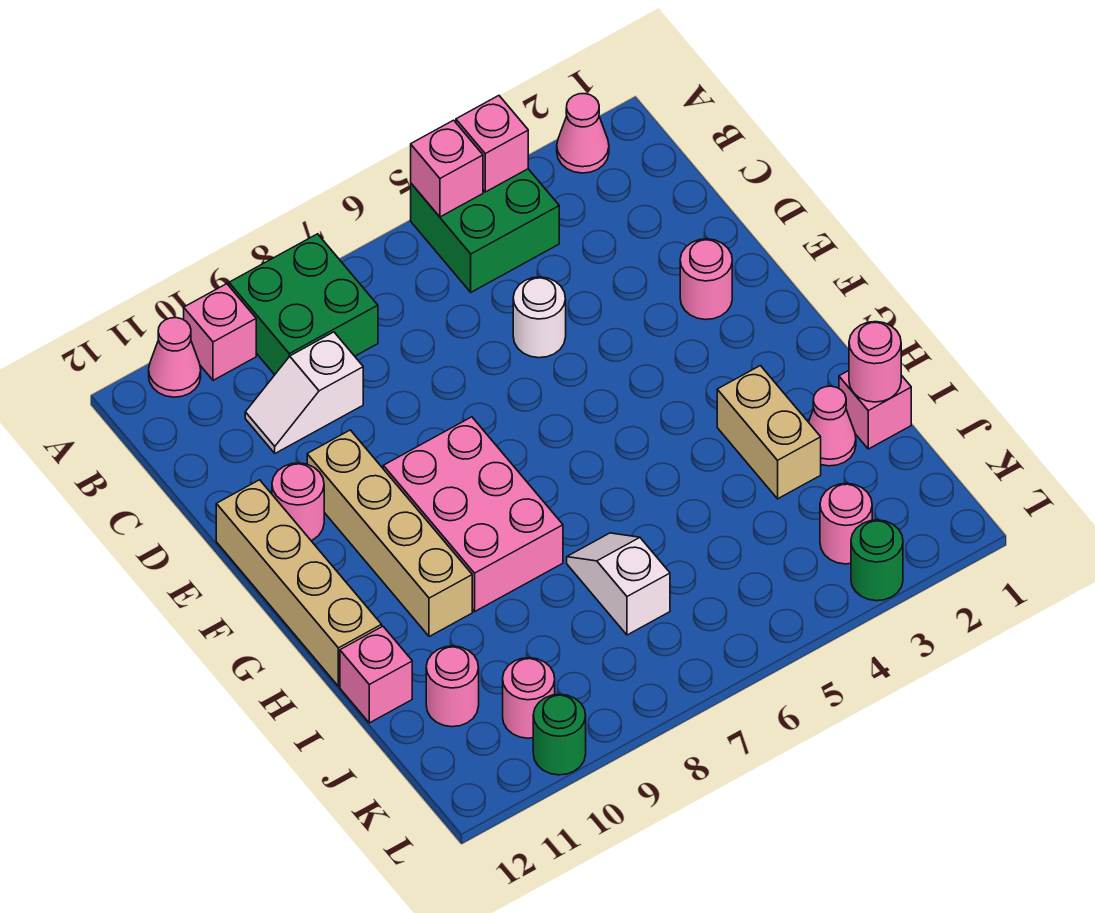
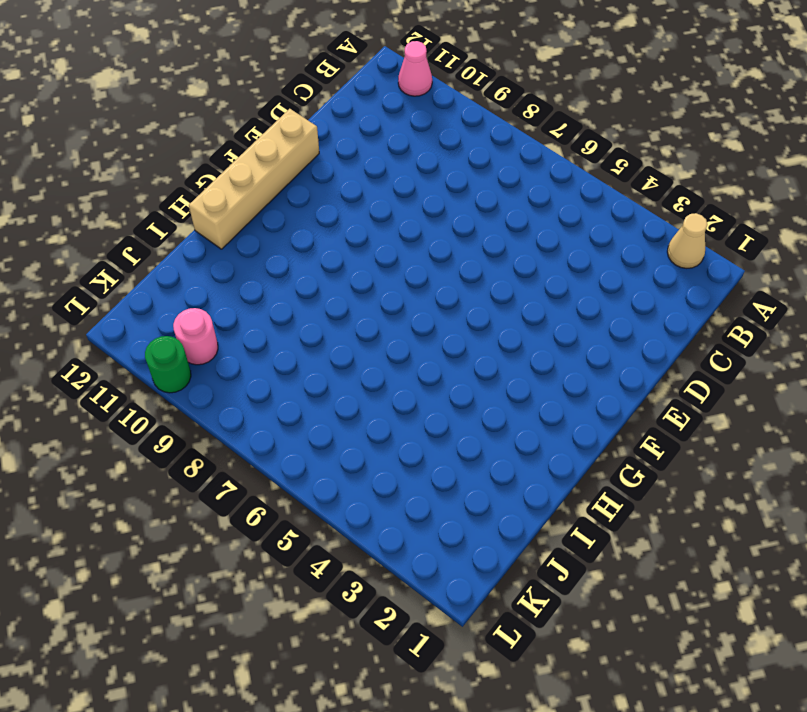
tan 1x1 cone [667,213,708,268] -> pink 1x1 cone [557,94,609,173]
none -> green 2x2 brick [411,169,559,292]
none -> green 2x2 brick [229,234,378,375]
none -> pink 1x1 brick [184,284,256,380]

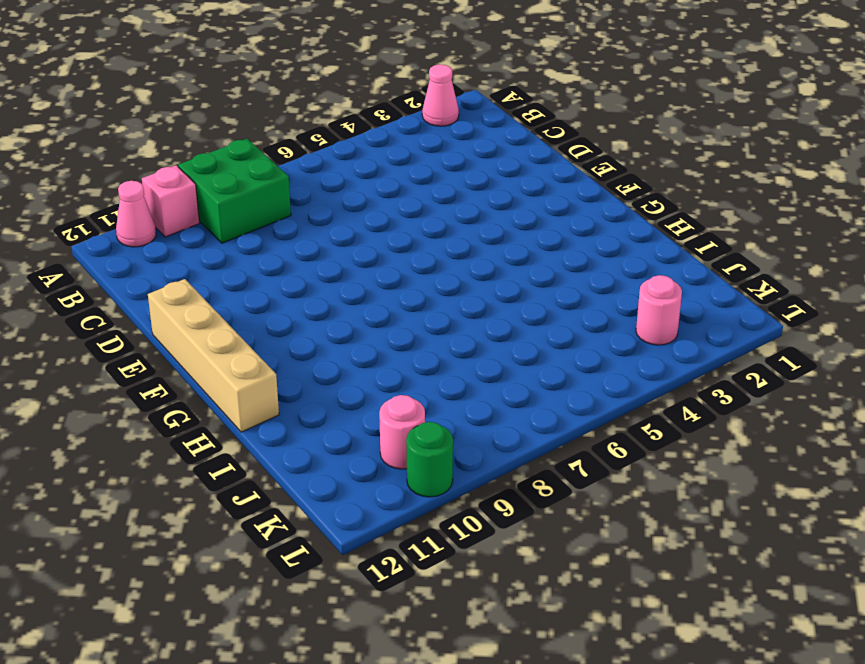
none -> green 2x2 brick [411,169,559,292]
none -> white 1x2 slope [245,332,363,453]
none -> white 1x1 round brick [513,277,566,358]

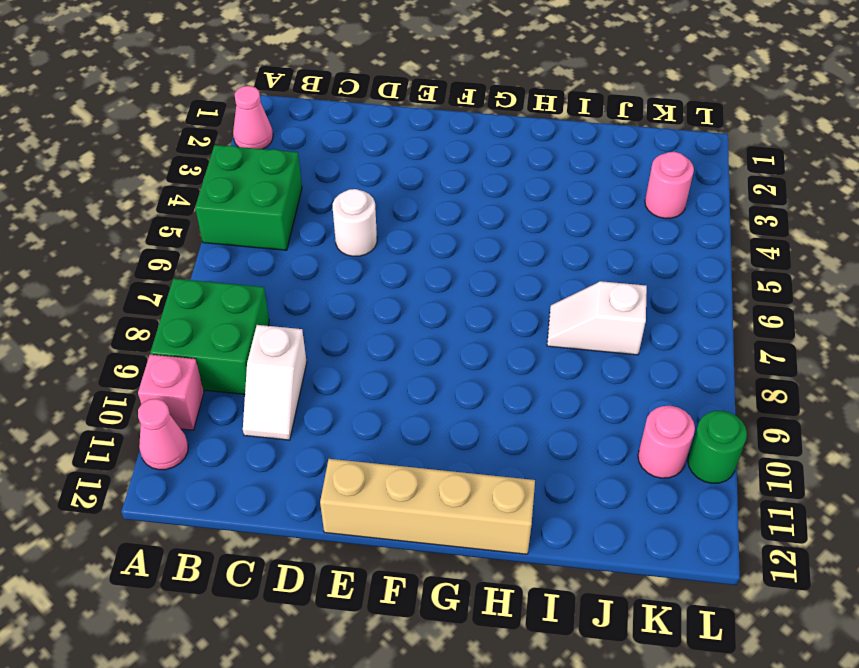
none -> pink 1x1 round brick [680,239,732,320]
none -> tan 1x4 brick [307,430,472,637]
none -> pink 1x1 round brick [272,463,324,541]

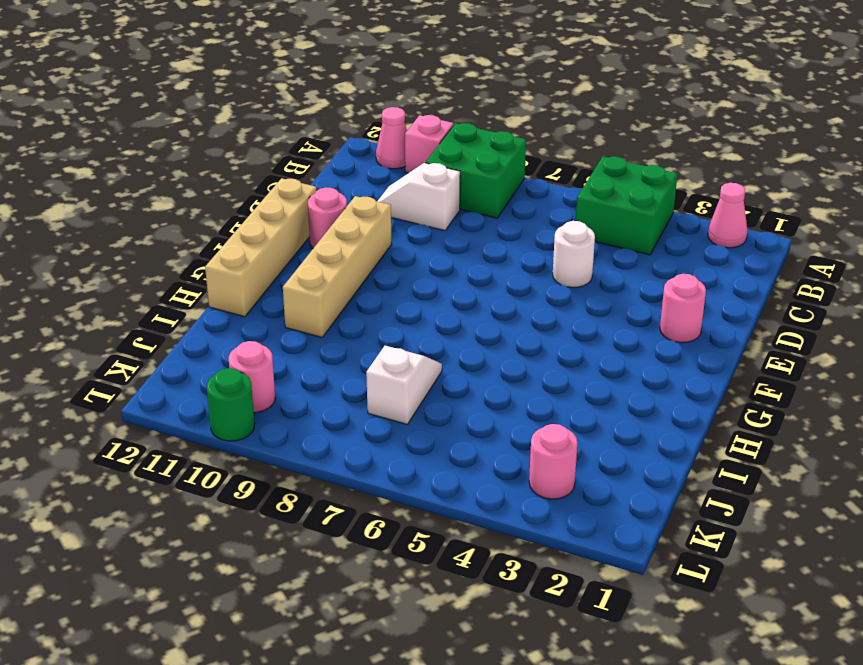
none -> pink 2x3 brick [383,417,563,612]
none -> tan 1x2 brick [717,366,821,499]
none -> pink 1x1 brick [839,371,911,449]

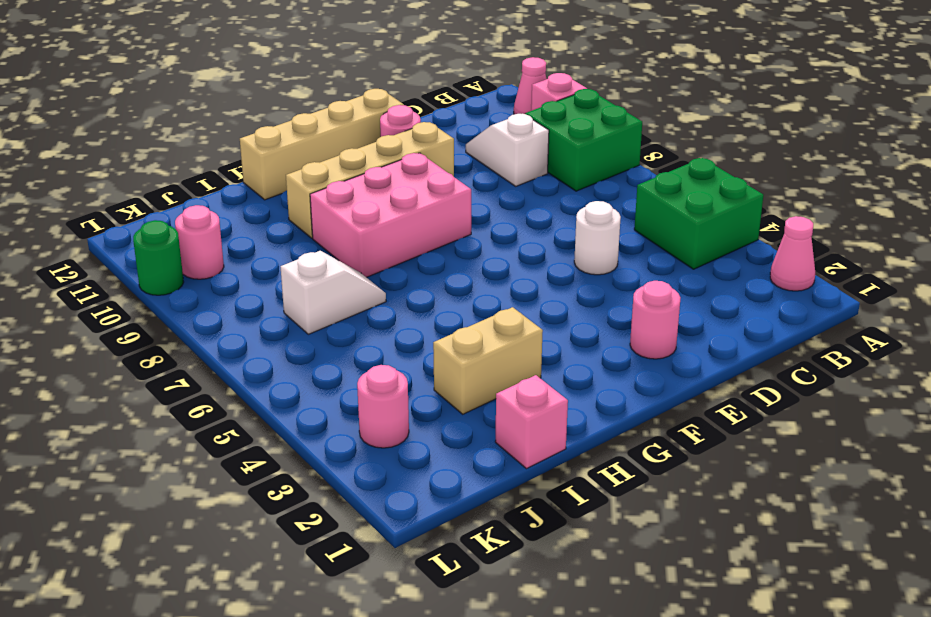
none -> pink 1x1 cone [809,386,856,466]
none -> pink 1x1 brick [340,626,412,723]
none -> pink 1x1 round brick [426,646,479,727]

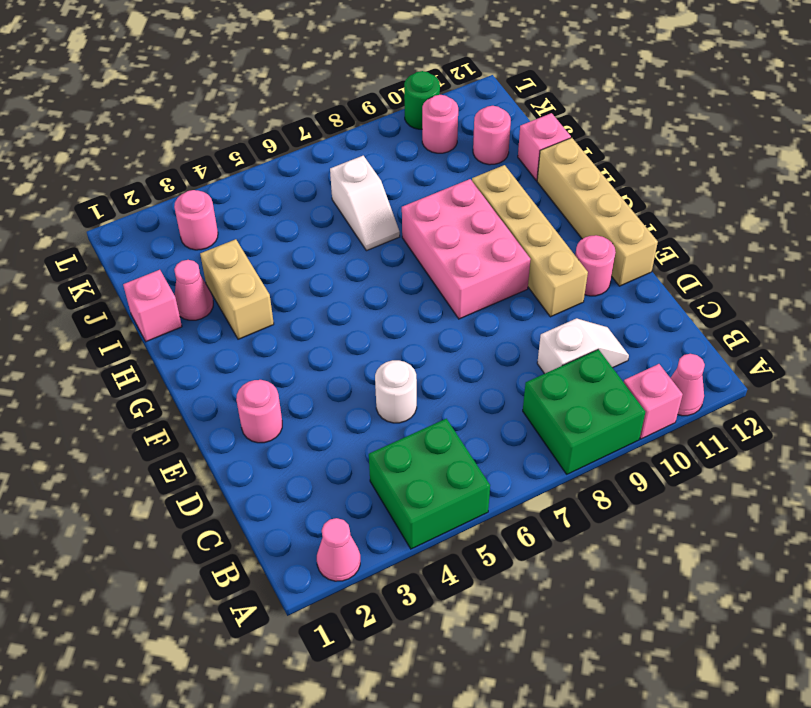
none -> green 1x1 round brick [851,520,903,601]
none -> pink 1x1 brick [456,96,528,192]
none -> pink 1x1 brick [411,120,483,217]

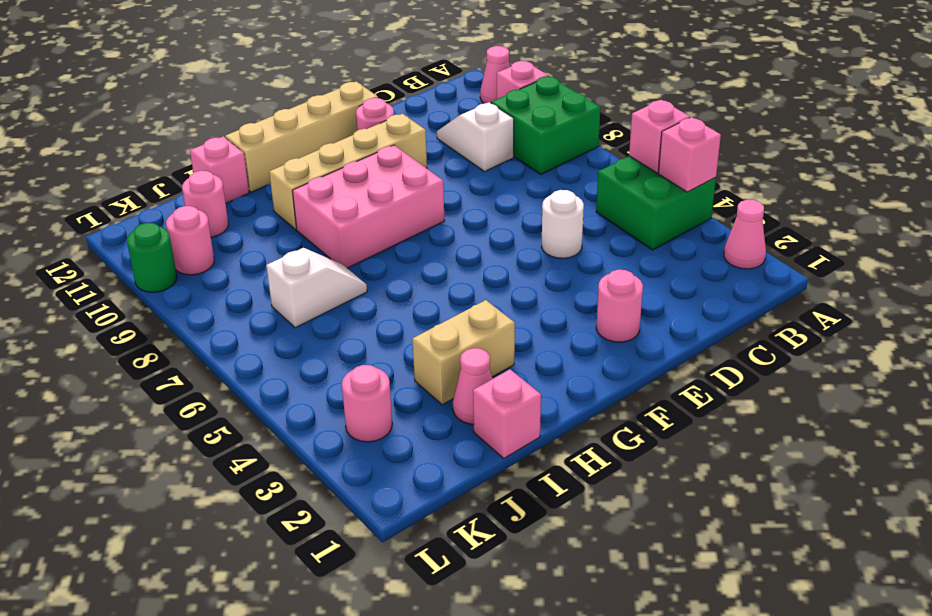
none -> green 1x1 round brick [851,520,903,601]
none -> pink 1x1 round brick [849,322,901,402]

